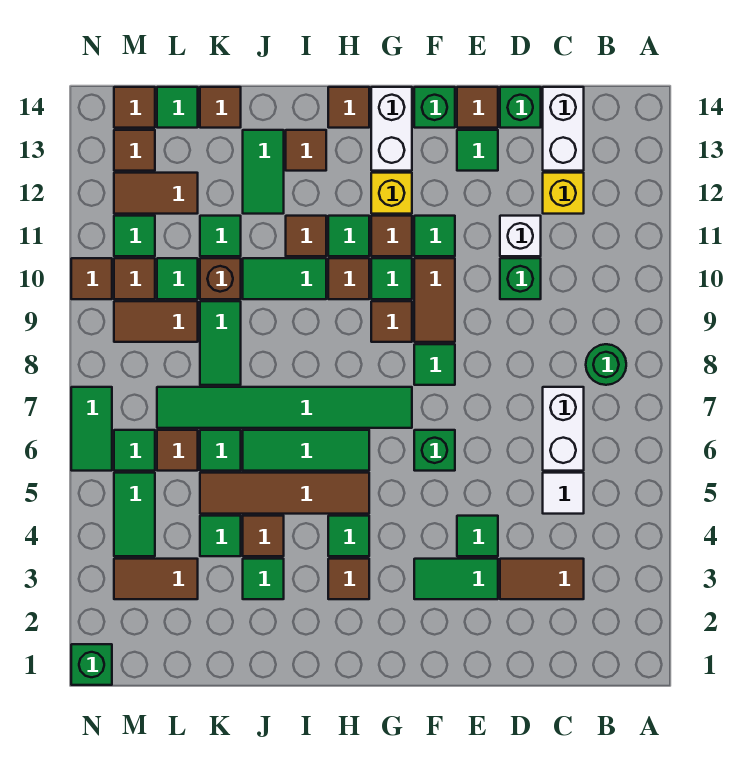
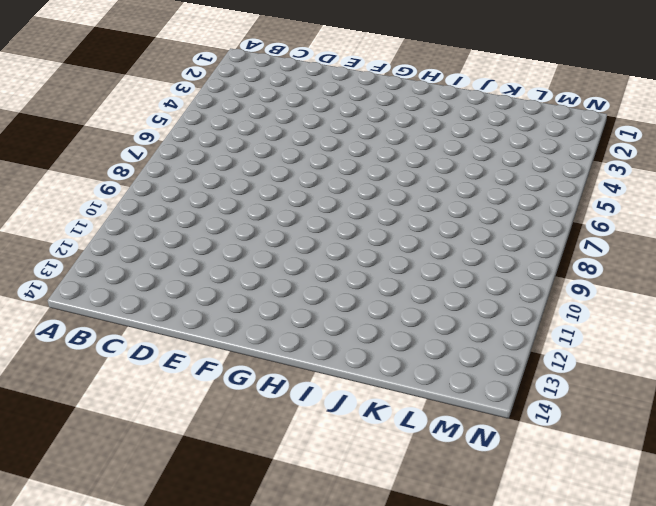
none -> green 1x1 round brick [586,344,626,385]
none -> brown 1x2 tile [500,559,584,599]
none -> white 1x1 tile [543,473,584,514]
none -> white 1x2 brick [543,387,584,471]

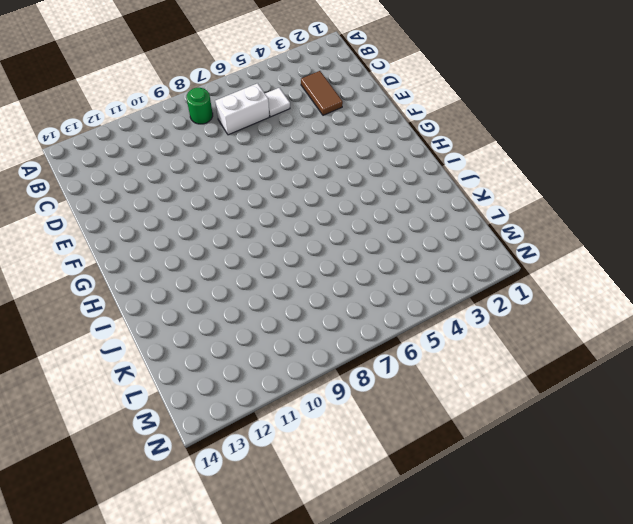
none -> yellow 1x1 brick [543,173,584,214]
none -> white 1x2 brick [543,87,584,171]
none -> green 1x1 brick [500,258,541,299]
none -> white 1x1 brick [500,216,541,256]

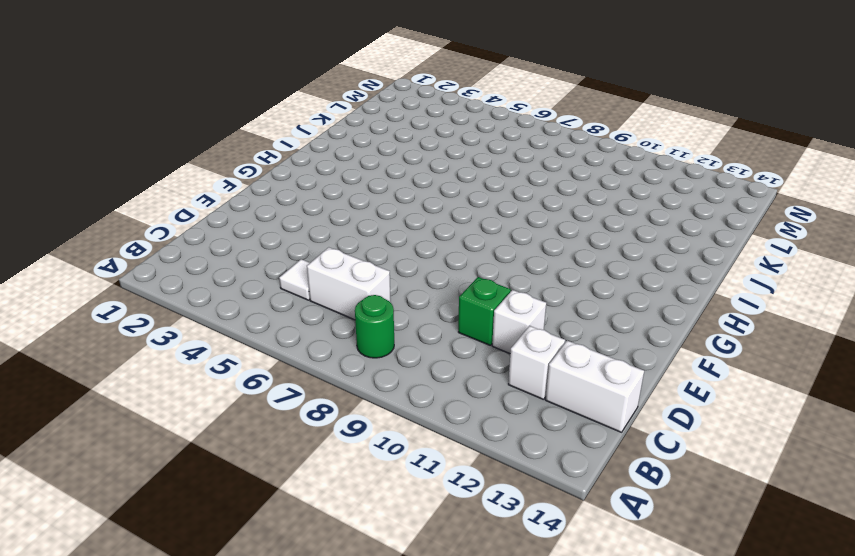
white 1x1 brick [508,326,565,400] -> yellow 1x1 brick [543,173,584,214]
none -> brown 1x2 tile [500,559,584,599]
none -> green 1x1 brick [500,87,541,128]
none -> green 1x2 tile [414,559,498,599]
none -> green 1x1 tile [457,516,498,556]

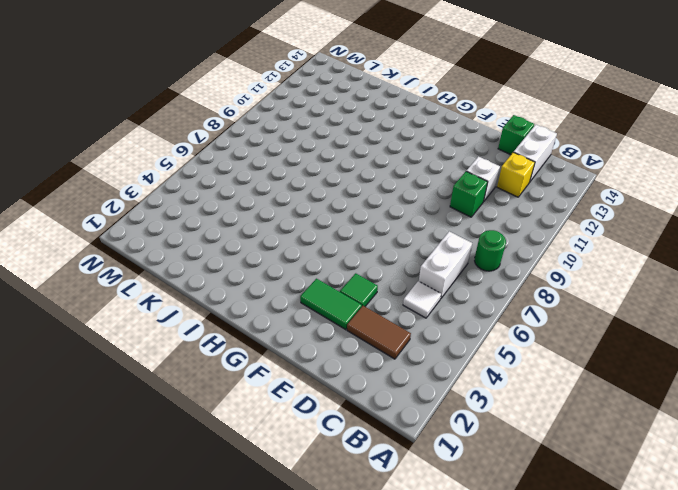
none -> green 1x1 tile [457,130,498,171]
none -> brown 1x1 tile [457,87,498,128]
none -> green 1x1 brick [414,430,455,471]
none -> green 1x1 tile [414,344,455,385]

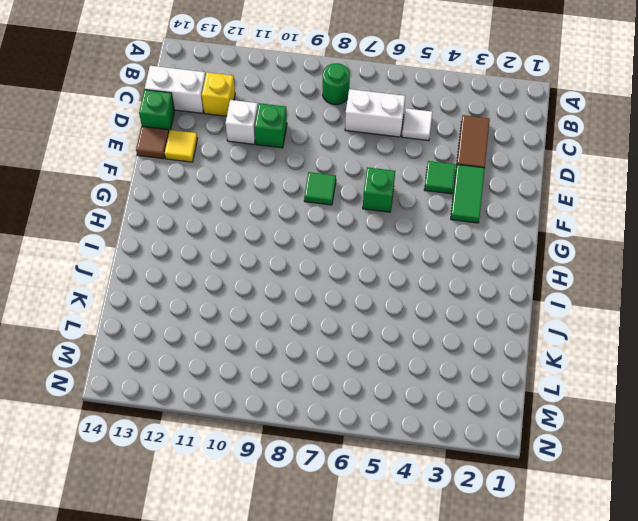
yellow 1x1 tile [165,130,198,162] -> green 1x1 tile [457,130,498,171]
none -> brown 1x2 tile [414,258,455,342]
none -> green 1x1 tile [414,216,455,256]
none -> green 1x1 brick [414,87,455,128]
none -> green 1x6 tile [157,387,412,428]

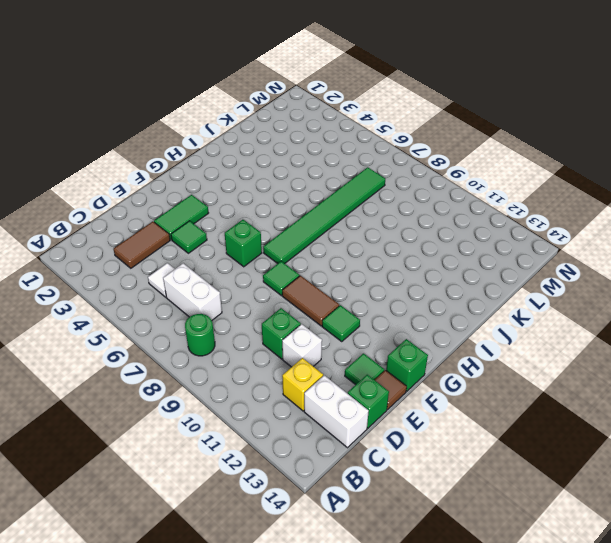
none -> brown 1x1 tile [371,301,412,342]
none -> green 1x1 tile [371,258,412,299]
none -> brown 1x1 tile [371,216,412,256]
none -> yellow 1x1 brick [371,173,412,214]

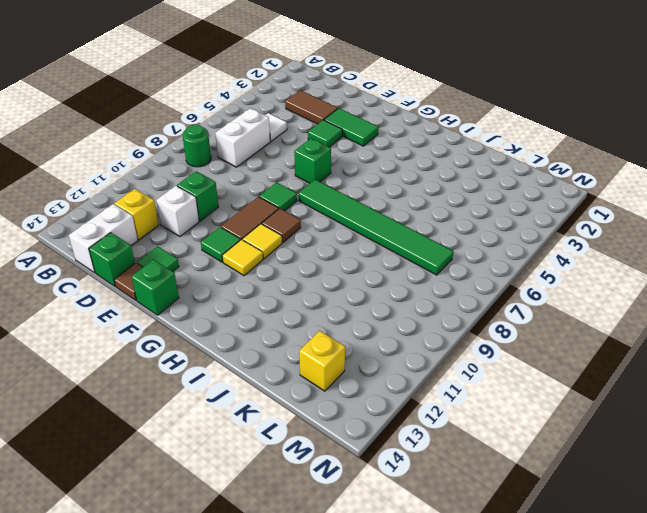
yellow 1x1 tile [243,224,282,259] -> green 1x1 tile [371,258,412,299]
yellow 1x1 tile [222,239,263,275] -> brown 1x1 tile [371,216,412,256]
yellow 1x1 brick [299,331,345,391] -> yellow 1x1 brick moved to [371,173,412,214]
none -> white 1x2 brick [371,87,412,171]
none -> brown 1x1 tile [328,559,369,599]
none -> green 1x1 tile [328,516,369,556]
none -> brown 1x4 tile [200,473,369,514]

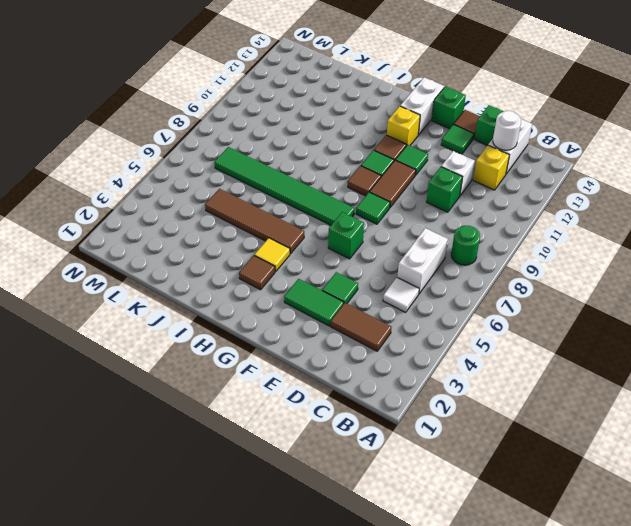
white 1x1 round brick [493,111,521,150] -> none
yellow 1x1 tile [254,238,290,272] -> green 1x1 tile [328,516,369,556]
none -> green 1x3 tile [243,430,369,471]
none -> brown 1x1 tile [328,258,369,299]
none -> green 1x1 tile [328,216,369,256]
none -> brown 1x1 tile [328,87,369,128]

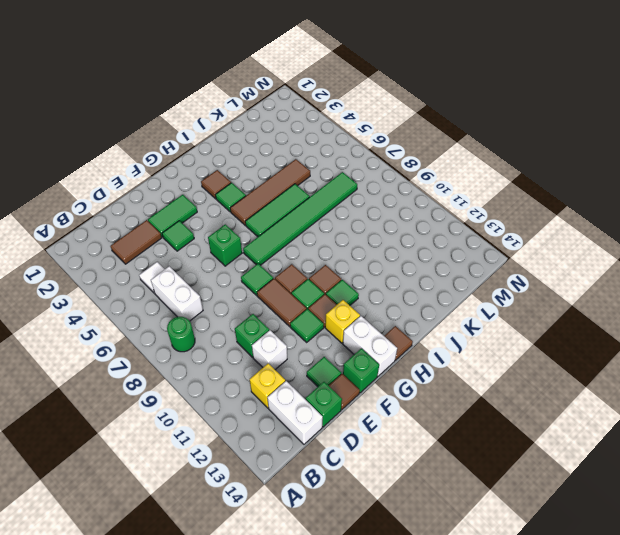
none -> green 1x2 tile [243,258,326,299]
none -> brown 1x1 tile [286,216,326,256]
none -> brown 1x1 tile [286,130,326,171]
none -> green 1x1 tile [243,559,284,599]

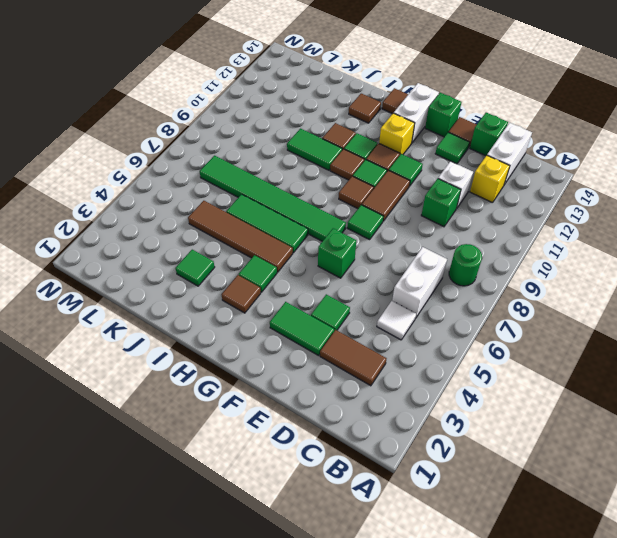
none -> brown 1x1 tile [243,516,284,556]
none -> green 1x2 tile [243,130,284,214]
none -> green 1x1 tile [200,516,241,556]
none -> green 1x1 tile [200,430,241,471]

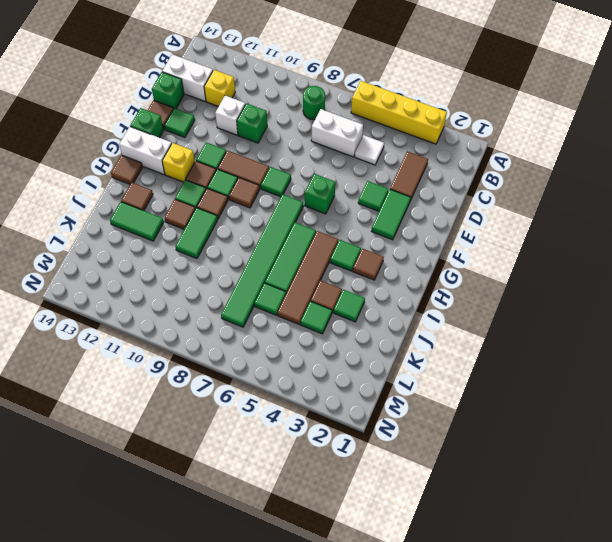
yellow 1x4 brick [351,81,447,144] -> none
none -> green 1x2 tile [200,301,241,385]
none -> brown 1x1 brick [200,258,241,299]
none -> green 1x1 tile [200,216,241,256]
none -> brown 1x1 tile [200,87,241,128]

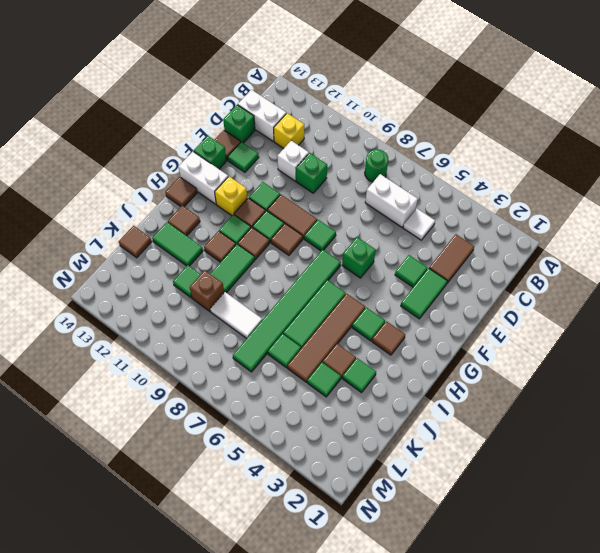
white 1x2 tile [210,292,262,339] -> green 1x2 tile [200,301,241,385]
none -> brown 1x2 tile [114,559,198,599]
none -> brown 1x1 tile [157,430,198,471]
none -> brown 1x2 tile [114,301,198,342]
none -> green 1x1 tile [157,258,198,299]

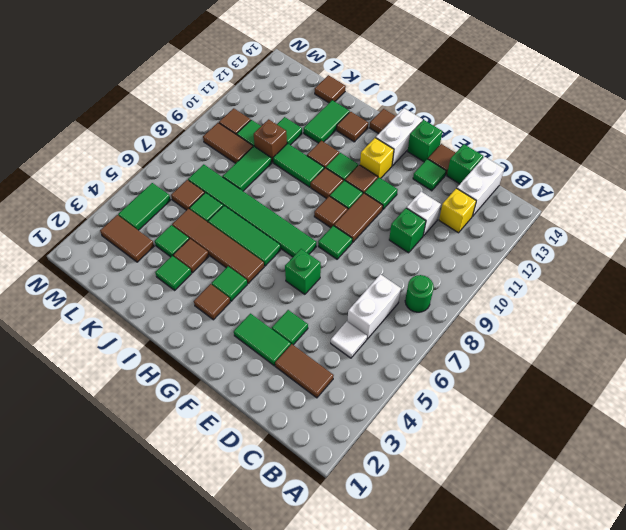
none -> brown 1x2 tile [114,173,198,214]
none -> green 1x1 tile [157,87,198,128]
none -> green 1x1 tile [114,430,155,471]
none -> green 1x1 tile [114,216,155,256]

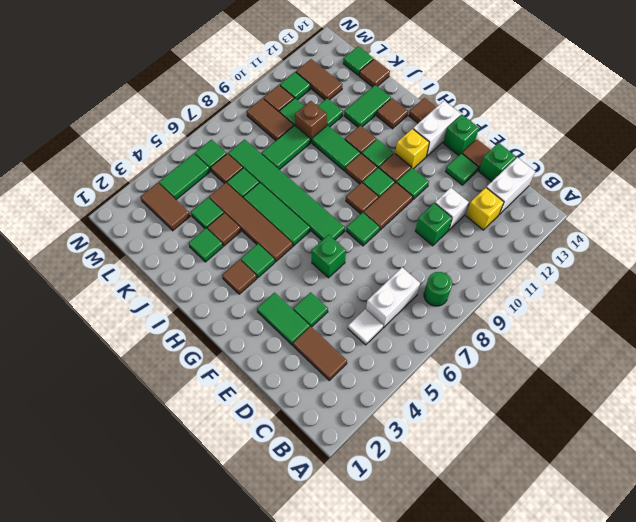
none -> brown 1x1 tile [114,130,155,171]
none -> brown 1x1 tile [114,87,155,128]
none -> green 1x1 brick [71,644,112,685]
none -> green 1x2 tile [71,387,112,471]

